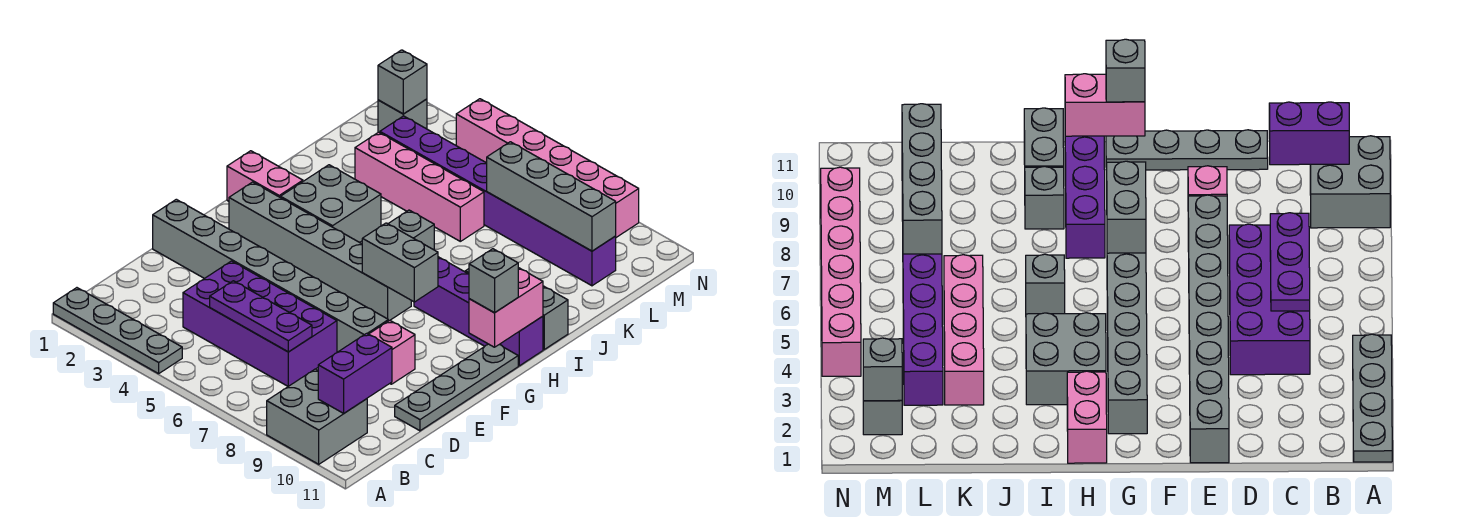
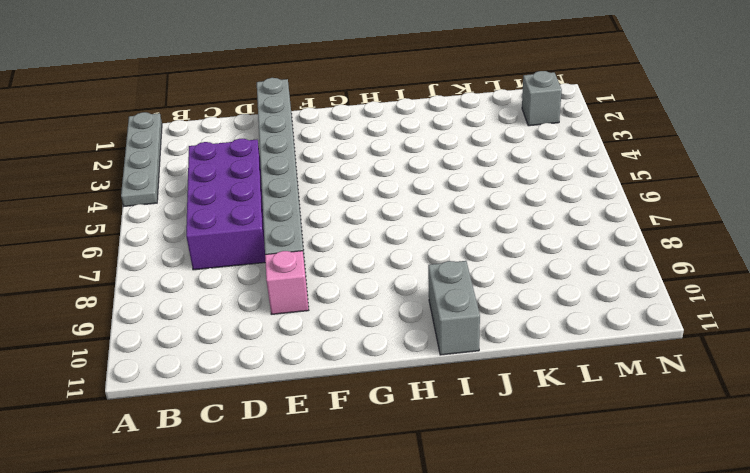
none -> grey 2x2 brick [267,369,367,464]
none -> grey 1x4 plate [395,344,518,431]
none -> grey 1x6 brick [229,182,411,321]

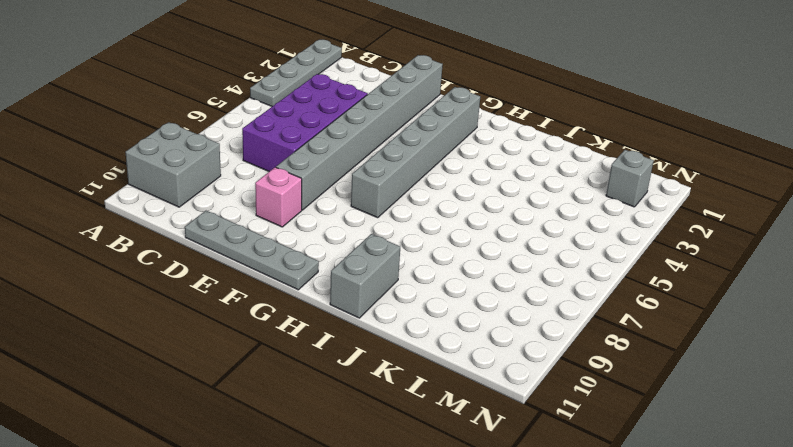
none -> pink 1x2 brick [227,151,303,201]
none -> grey 2x2 brick [280,165,381,243]
none -> purple 1x4 brick [414,257,543,366]

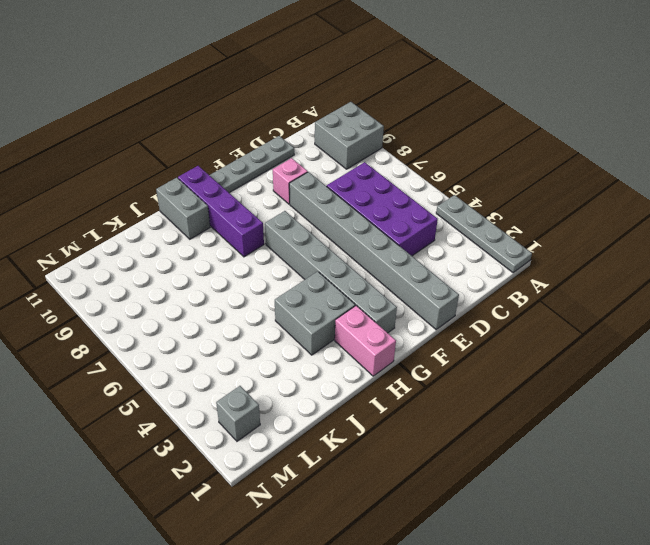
none -> grey 1x1 brick [388,210,434,250]
none -> grey 1x1 brick [1025,166,1064,229]
none -> pink 1x4 brick [355,132,484,241]

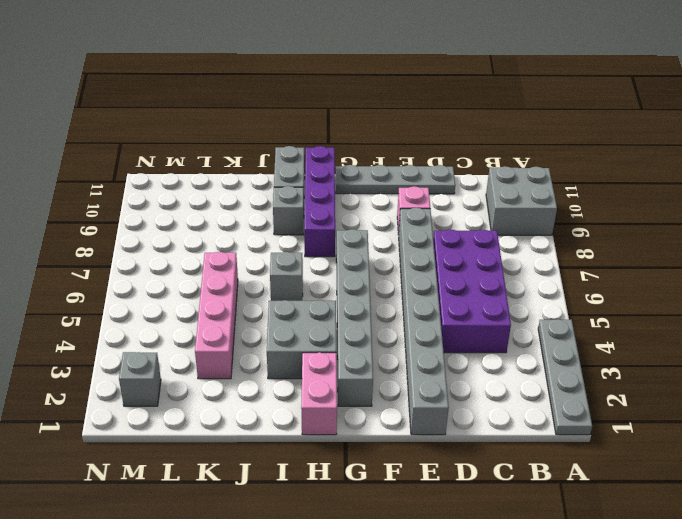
none -> purple 1x8 brick [380,116,616,286]
none -> pink 1x6 brick [456,99,639,237]
none -> purple 1x2 brick [318,333,392,413]

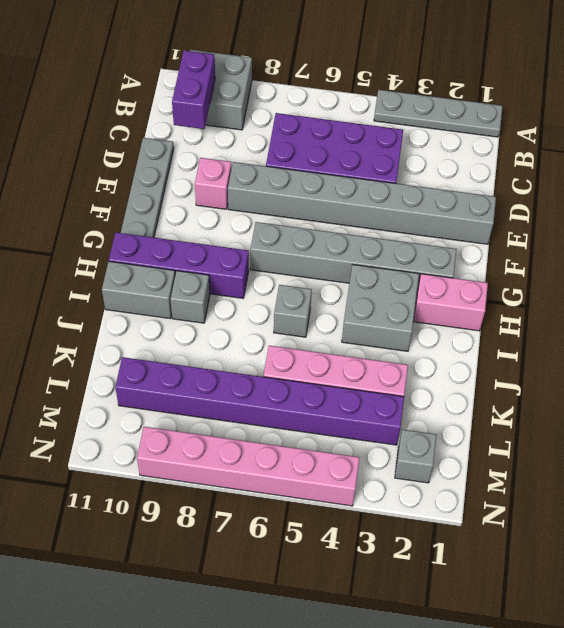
none -> purple 1x3 plate [210,281,312,352]
none -> grey 1x2 brick [362,223,438,302]
none -> pink 1x2 brick [469,268,543,347]

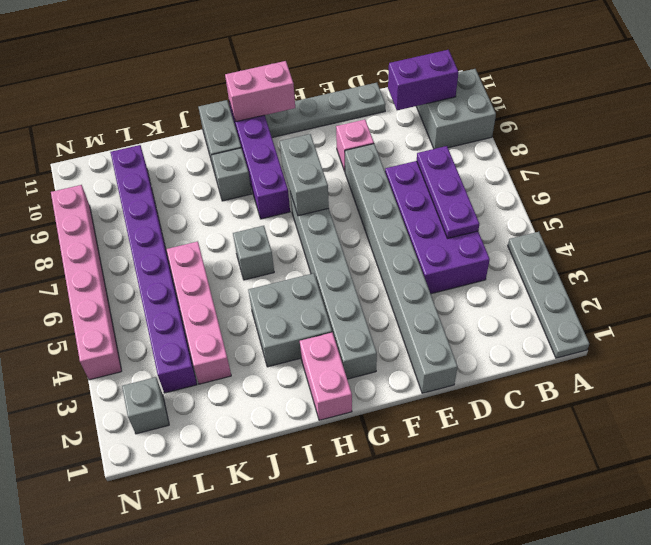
none -> grey 1x4 brick [487,142,616,251]
none -> grey 1x1 brick [378,50,427,114]
none -> grey 1x1 brick [469,249,518,313]

